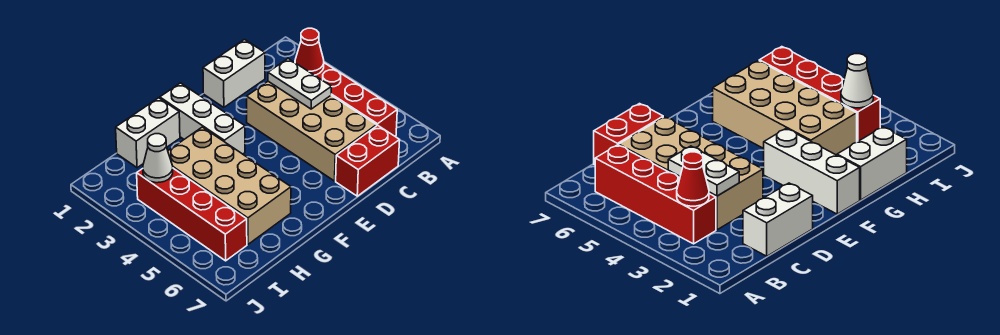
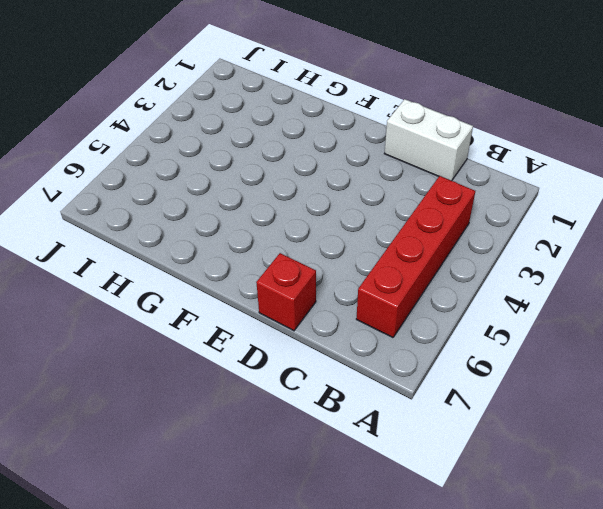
red 1x1 brick [256,253,316,331] -> red 1x2 brick [336,125,400,196]
none -> tan 2x4 brick [247,81,377,181]
none -> white 1x3 brick [160,83,245,154]

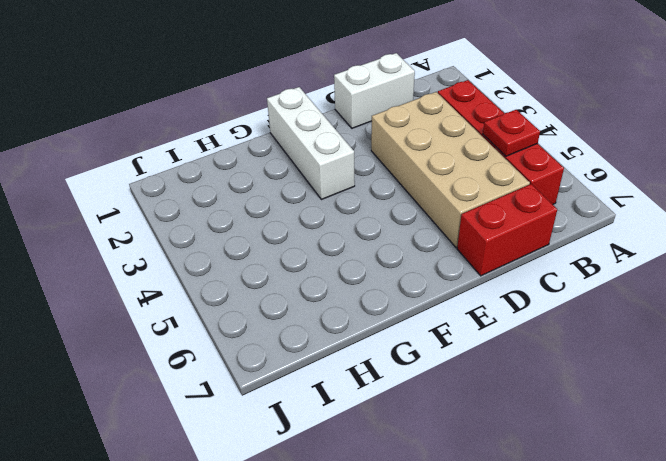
red 1x1 plate [483,110,540,156] -> none
none -> white 1x2 brick [116,98,180,168]
none -> tan 2x4 brick [168,127,291,244]

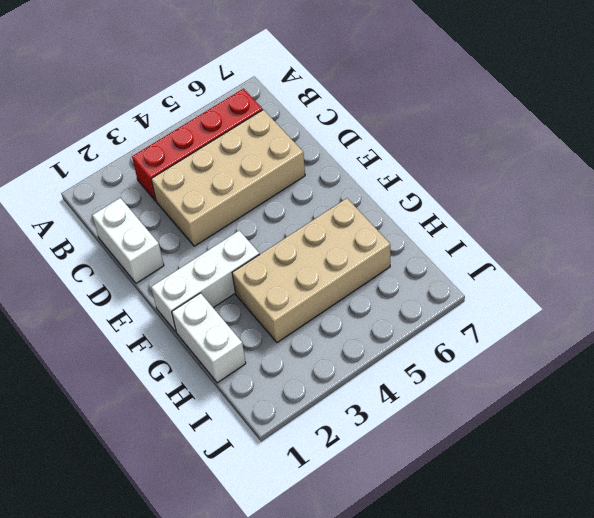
none -> red 1x2 brick [336,125,400,196]
none -> red 1x4 brick [137,168,247,261]

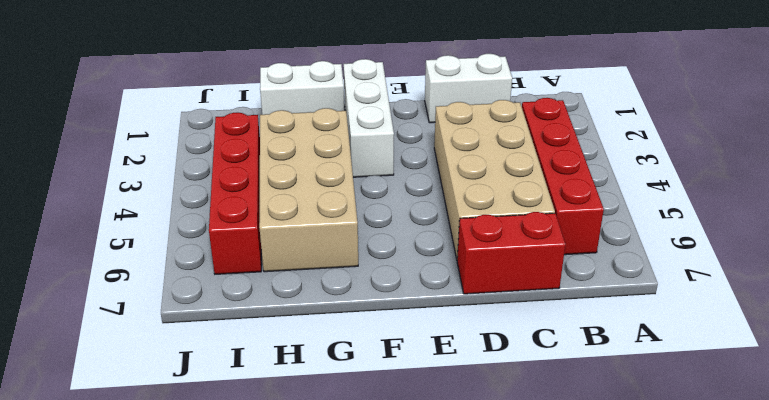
none -> red 1x1 cone [295,28,324,75]
none -> white 1x2 plate [268,59,331,109]

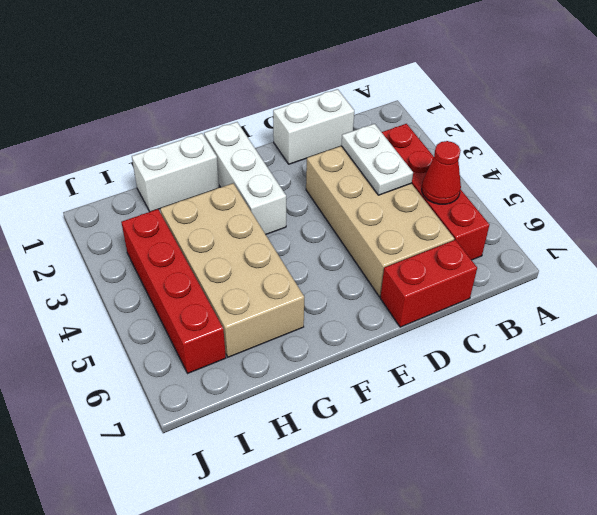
red 1x1 cone [422,141,461,204] -> red 1x1 cone moved to [295,28,324,75]
none -> white 1x1 cone [143,134,173,183]

